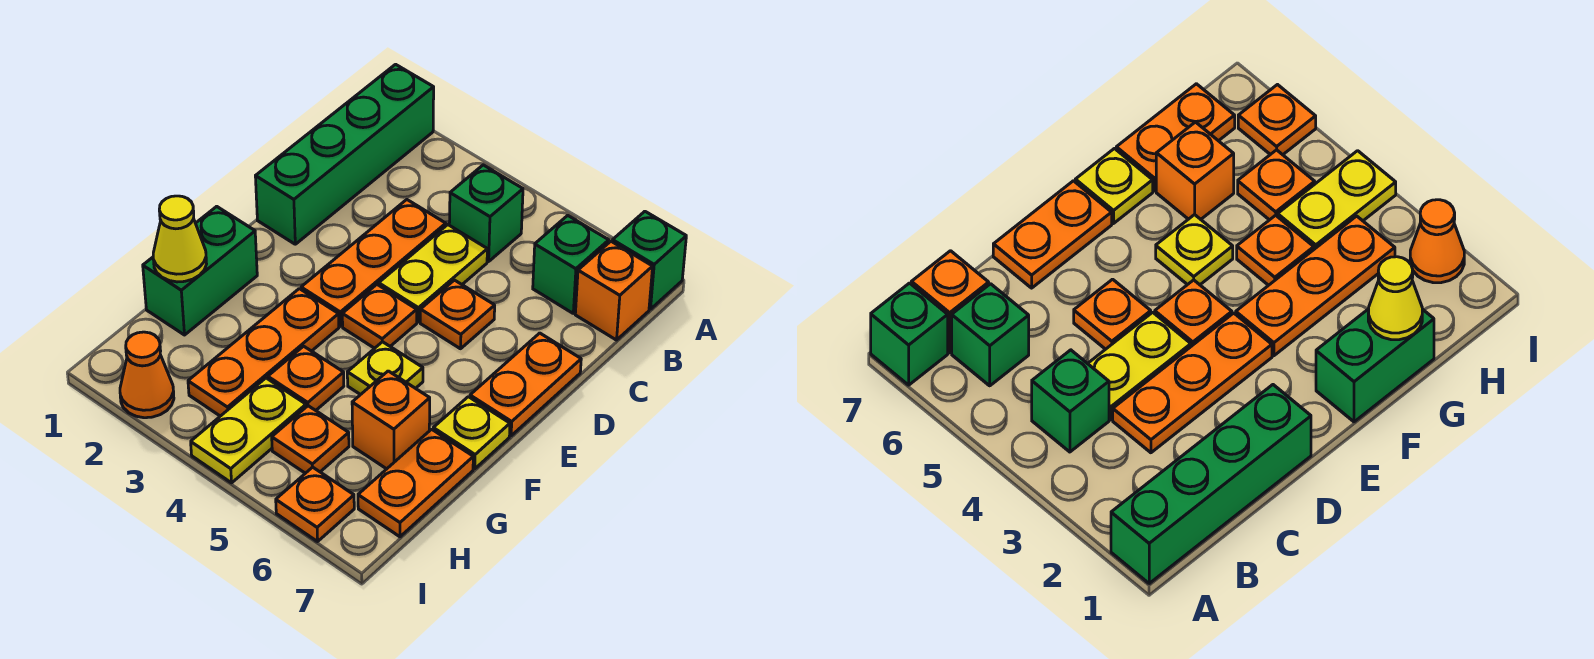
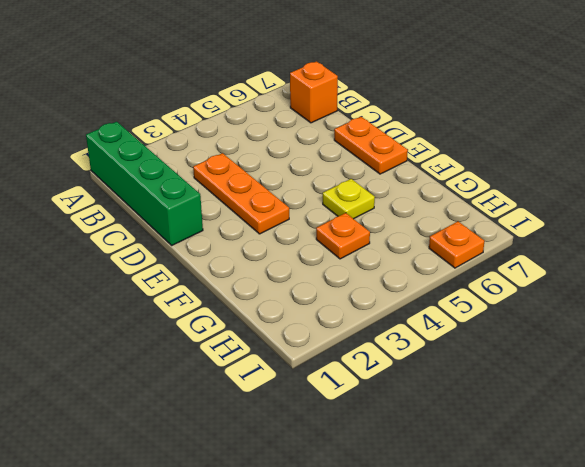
none -> green 1x1 brick [612,211,686,309]
none -> green 1x1 brick [449,165,523,261]
none -> green 1x1 brick [533,215,609,313]

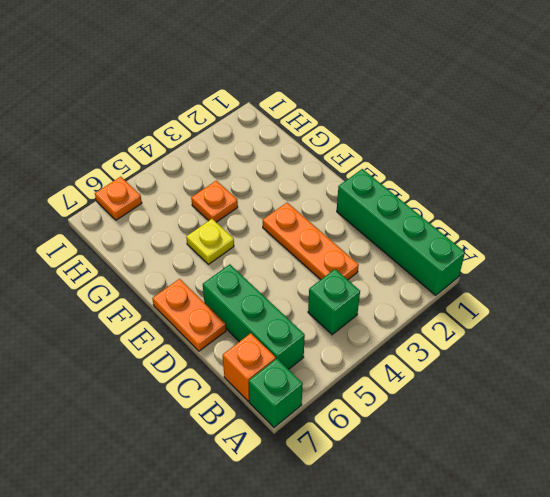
green 1x3 brick [203,264,305,369] -> green 1x1 brick [533,215,609,313]
none -> yellow 1x2 plate [379,225,487,322]
none -> orange 1x1 plate [420,280,495,349]
none -> orange 1x1 plate [342,285,417,348]

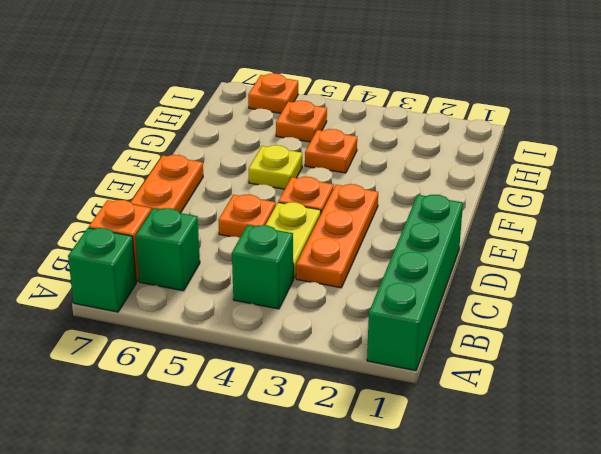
none -> green 1x2 brick [143,206,257,335]
none -> orange 1x3 plate [188,289,339,416]
none -> yellow 1x1 plate [433,397,510,469]

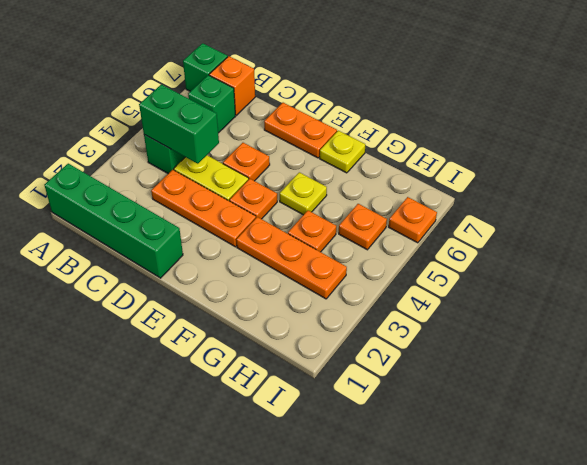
green 1x2 brick [139,84,219,164] -> green 1x2 brick moved to [143,206,257,335]
none -> orange 1x1 brick [352,371,430,469]
none -> orange 1x2 plate [358,429,473,537]
none -> yellow 1x2 plate [191,378,306,483]

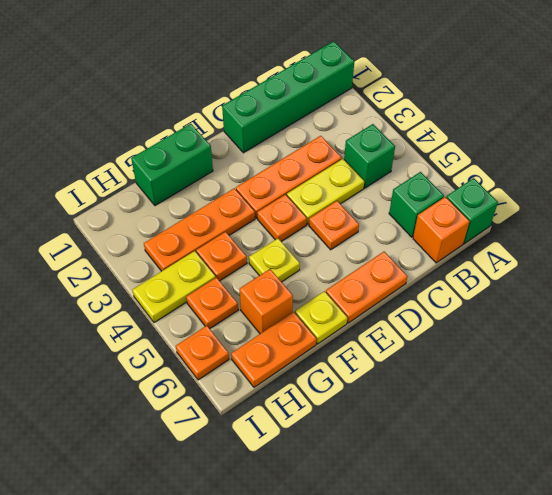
none -> orange 1x1 cone [120,332,174,418]
none -> yellow 1x1 cone [153,196,206,282]

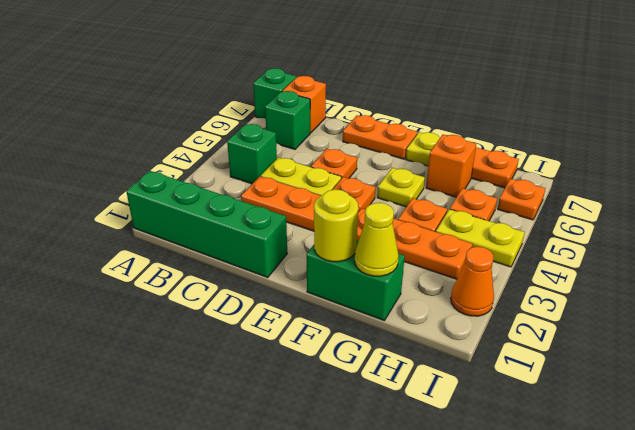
yellow 1x1 round brick [314,189,358,262] -> none

